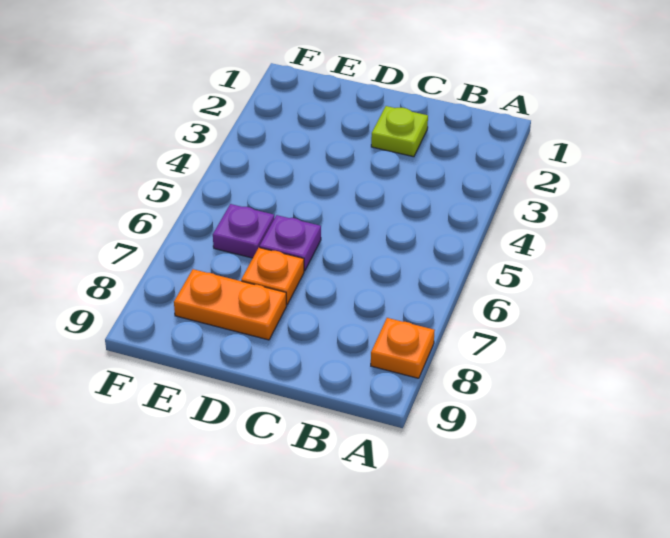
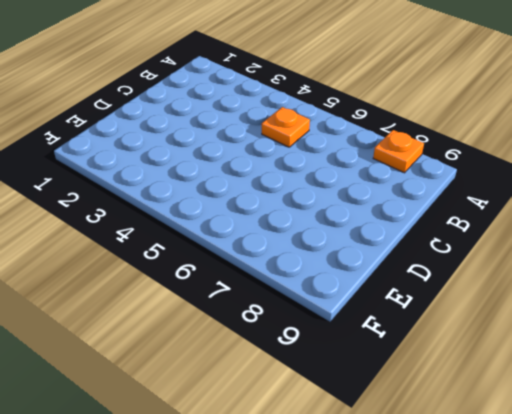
orange 1x1 plate [262,107,310,147] -> orange 1x1 plate moved to [241,248,304,305]
none -> lime 1x1 plate [371,106,428,157]
none -> purple 1x1 plate [260,215,321,271]

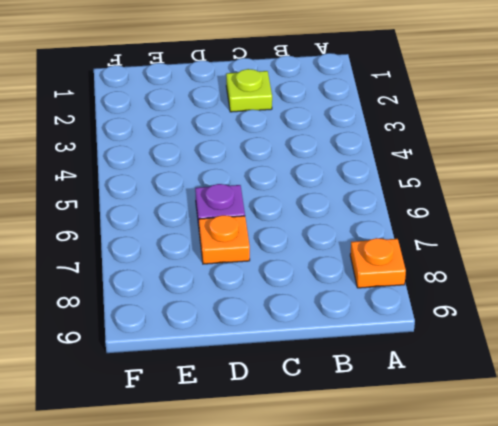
none -> orange 1x2 plate [174,269,287,340]
none -> purple 1x1 plate [213,204,274,258]

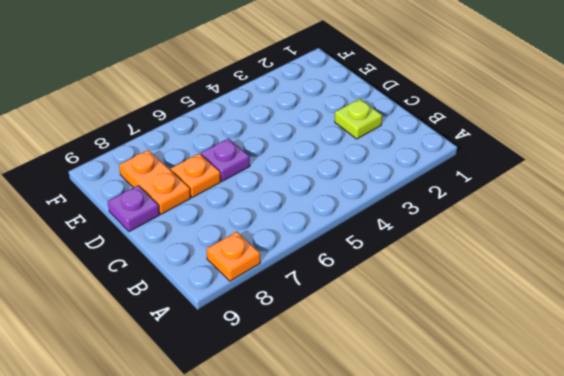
purple 1x1 plate [108,185,159,232] -> purple 1x1 plate moved to [213,204,274,258]

